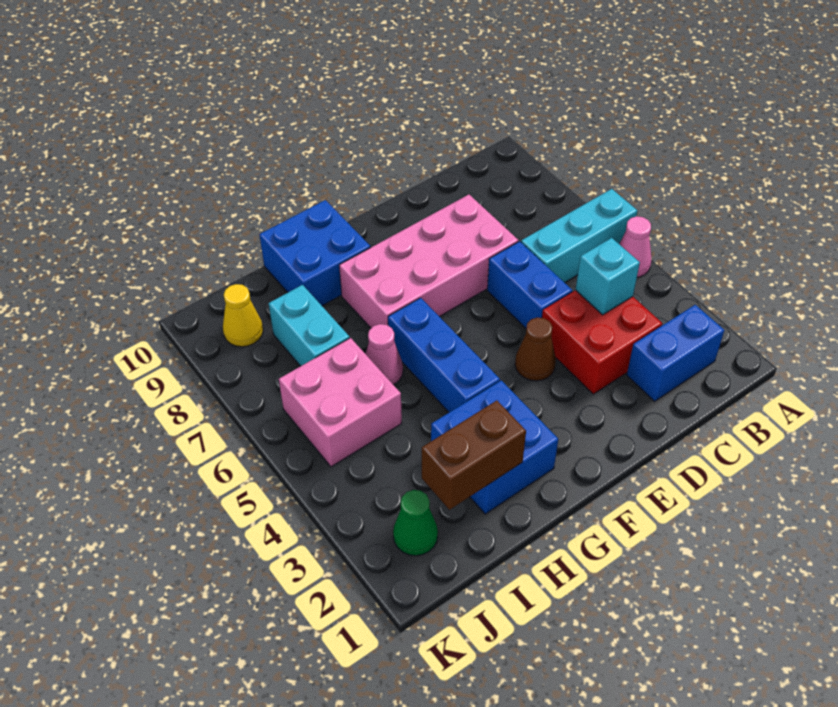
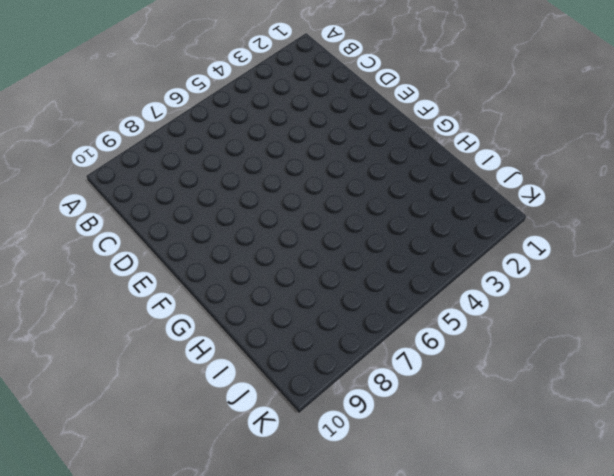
none -> pink 1x1 cone [619,216,651,277]
none -> cyan 1x3 brick [521,189,637,283]
none -> blue 1x2 brick [627,305,724,401]

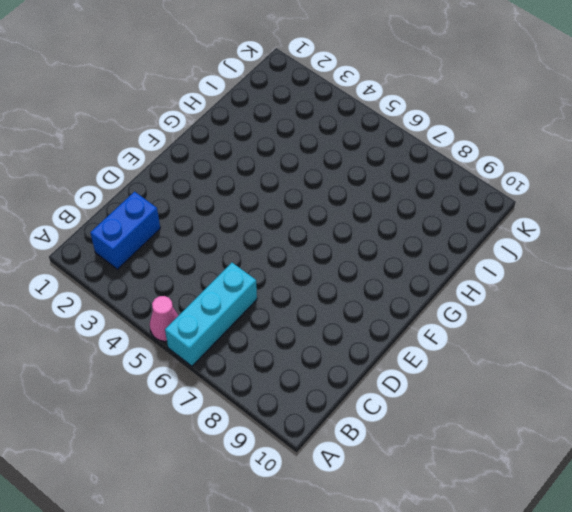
none -> red 2x2 brick [542,290,662,394]
none -> blue 1x2 brick [487,241,572,328]
none -> pink 2x4 brick [339,195,518,328]

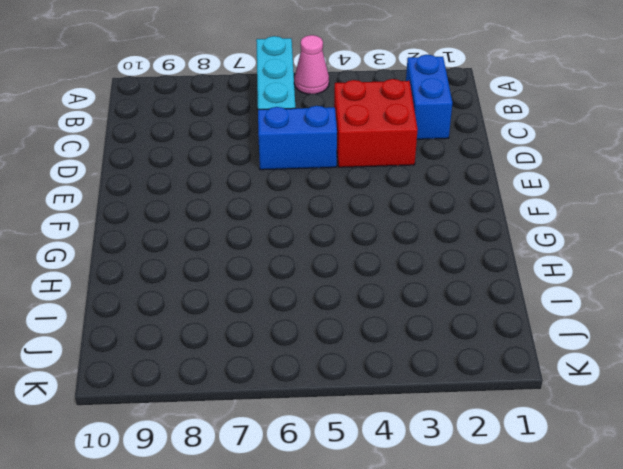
none -> pink 2x4 brick [339,195,518,328]
none -> brown 1x1 cone [515,317,556,381]
none -> blue 2x2 brick [431,380,558,514]

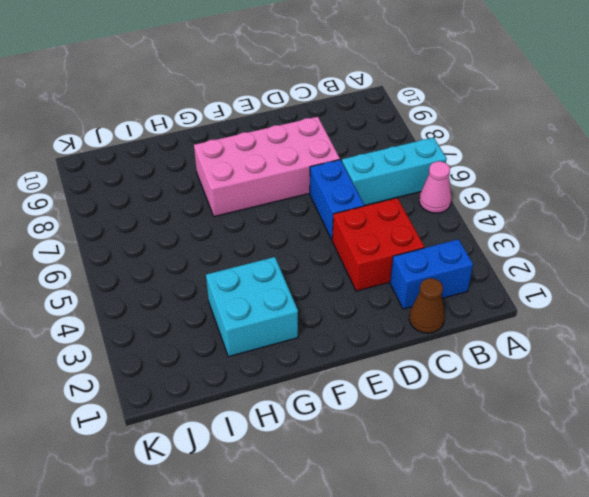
brown 1x1 cone [409,278,445,333] -> brown 1x1 cone moved to [515,317,556,381]
cyan 2x2 brick [206,257,298,357] -> blue 2x2 brick [431,380,558,514]
none -> blue 1x3 brick [388,298,500,412]
none -> blue 2x2 brick [259,200,371,306]
none -> pink 1x1 cone [366,324,403,385]

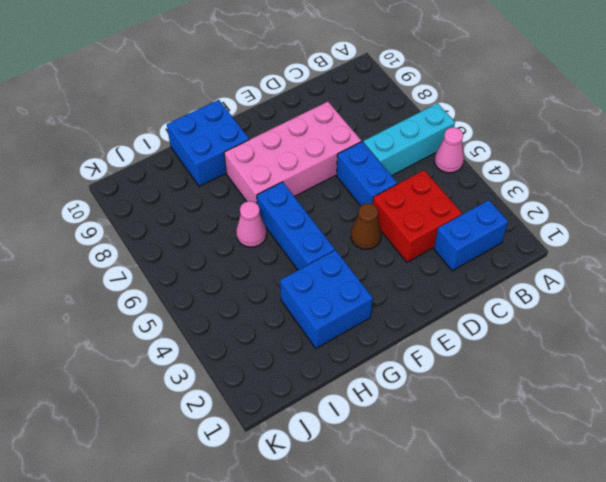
none -> pink 2x2 brick [279,338,402,467]
none -> cyan 1x2 brick [269,285,350,366]
none -> green 1x1 cone [393,490,438,556]

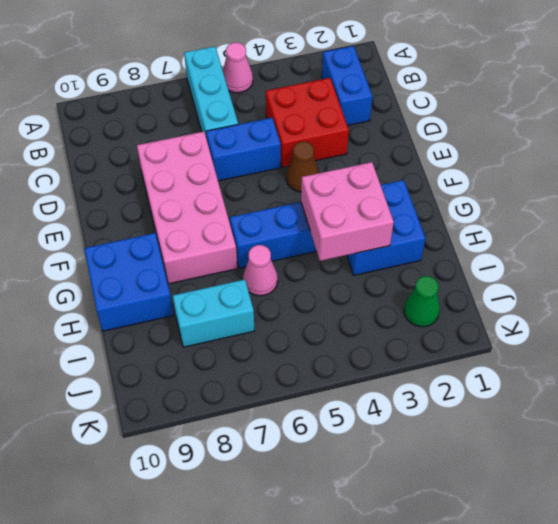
pink 2x2 brick [301,162,394,261] -> pink 2x2 brick moved to [279,338,402,467]
none -> yellow 1x1 cone [223,284,263,347]
none -> cyan 1x1 brick [576,238,640,315]
none -> brown 1x2 brick [422,401,526,510]

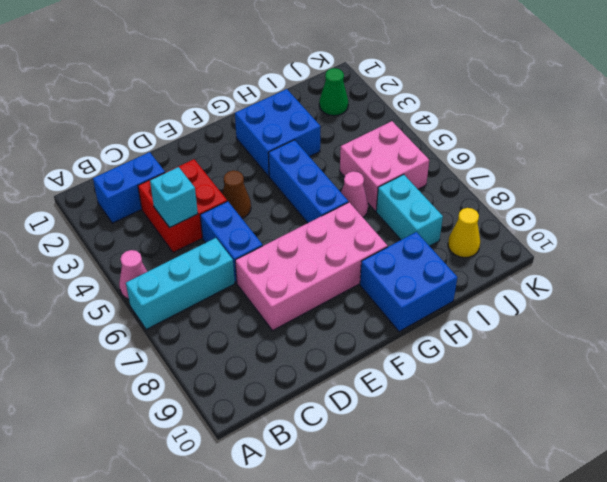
none -> brown 1x2 brick [422,401,526,510]

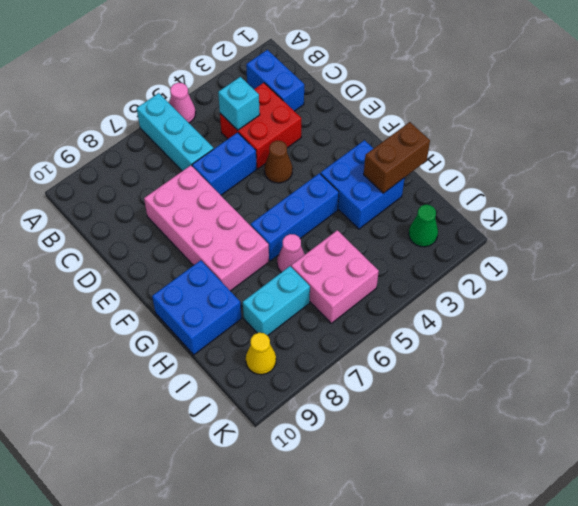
brown 1x2 brick [364,122,430,193] -> brown 1x2 brick turned to [422,401,526,510]

